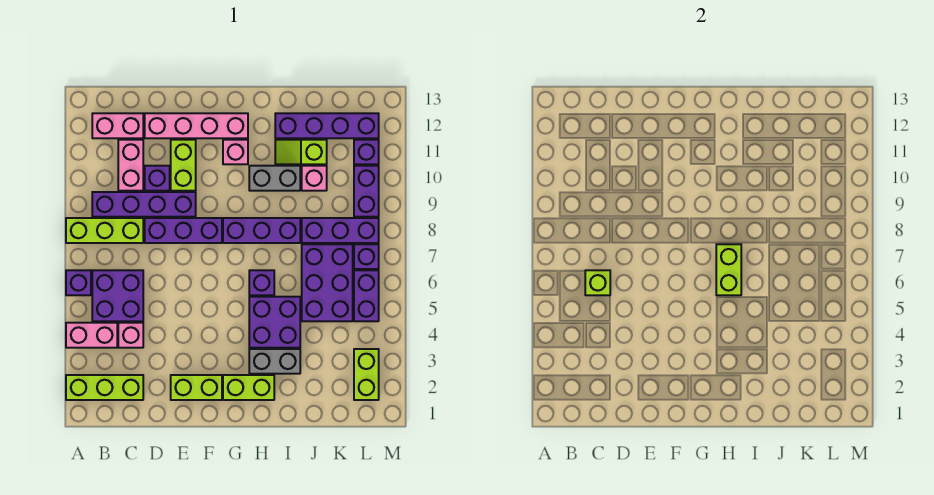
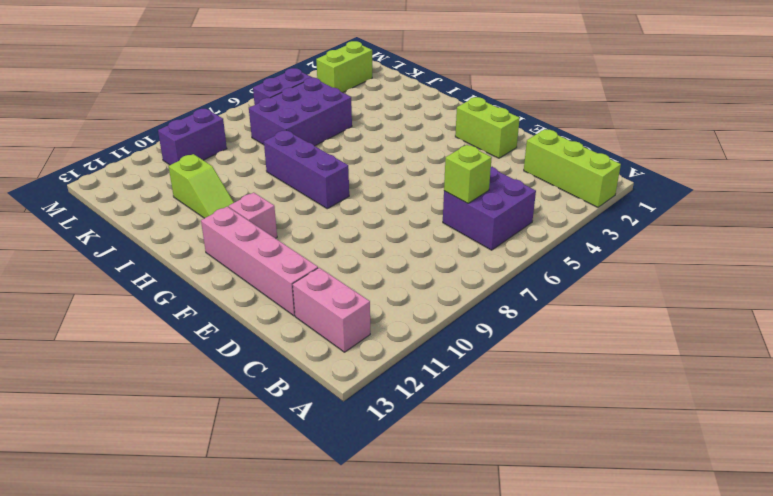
none -> pink 1x2 brick [66,323,117,348]
none -> purple 1x1 brick [66,270,91,295]
none -> lime 1x3 brick [66,218,143,243]
none -> purple 1x4 brick [92,192,196,217]

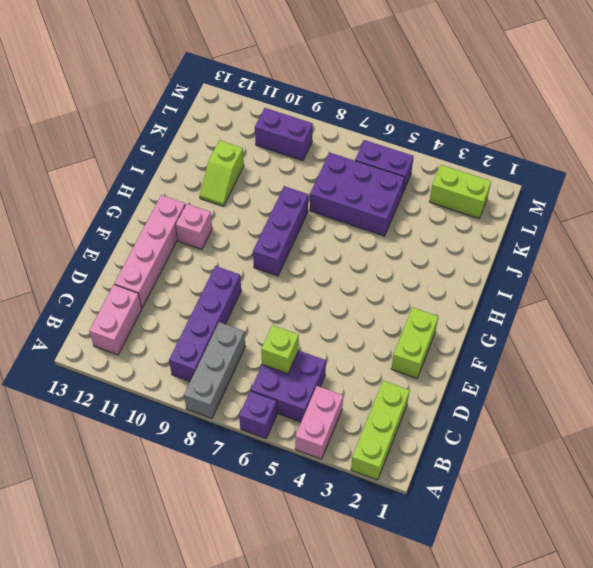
grey 1x3 brick [184,322,246,419] -> lime 1x3 brick [66,218,143,243]
none -> pink 1x1 brick [118,323,143,348]
none -> pink 1x2 brick [118,140,143,191]
none -> purple 1x3 brick [145,218,222,243]
none -> purple 1x1 brick [145,166,170,191]

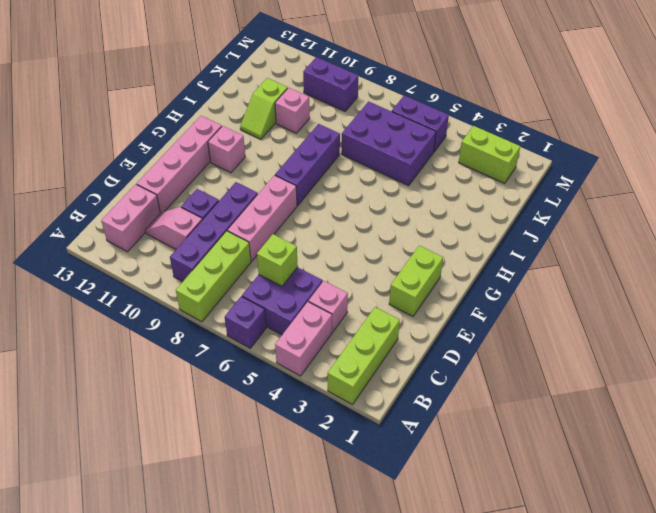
pink 1x2 slope [145,207,202,249] -> pink 1x2 brick [118,140,143,191]
pink 1x3 brick [227,175,297,261] -> purple 1x3 brick [145,218,222,243]
none -> lime 1x2 brick [171,140,196,191]
none -> lime 1x2 brick [223,375,274,400]
none -> grey 1x2 brick [249,349,300,374]
none -> purple 2x2 brick [249,297,300,348]

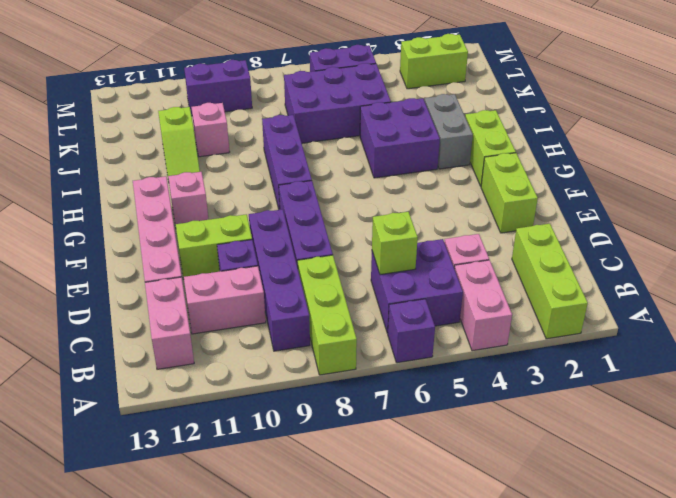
none -> purple 1x1 brick [249,270,274,295]
none -> grey 1x2 brick [249,166,300,191]
none -> purple 1x4 brick [275,113,379,138]
none -> purple 1x3 brick [302,218,379,243]

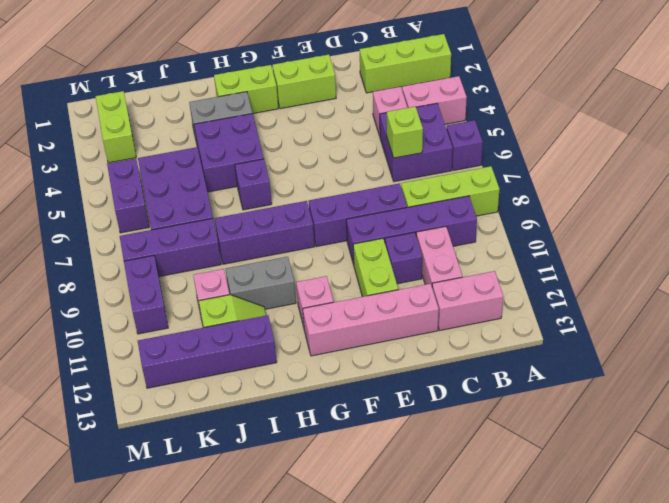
none -> purple 1x1 brick [354,244,379,269]
none -> purple 1x1 brick [354,140,379,164]
none -> lime 1x2 brick [716,244,741,295]

